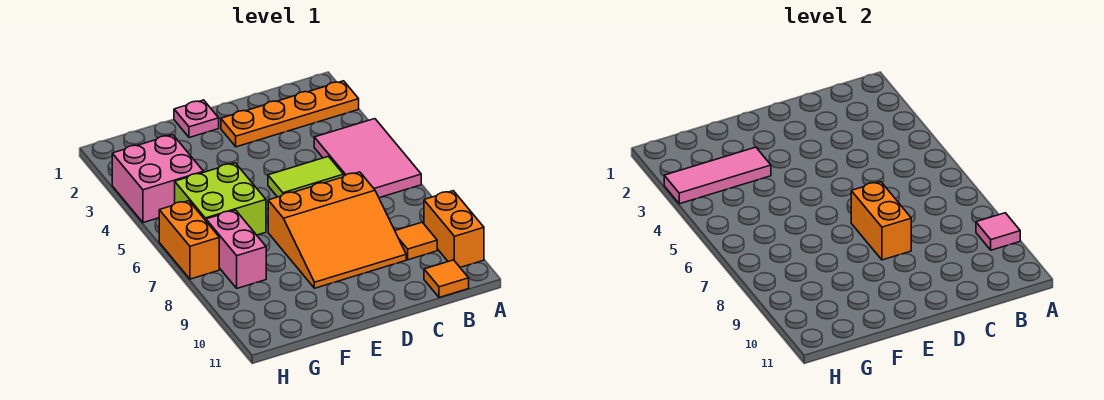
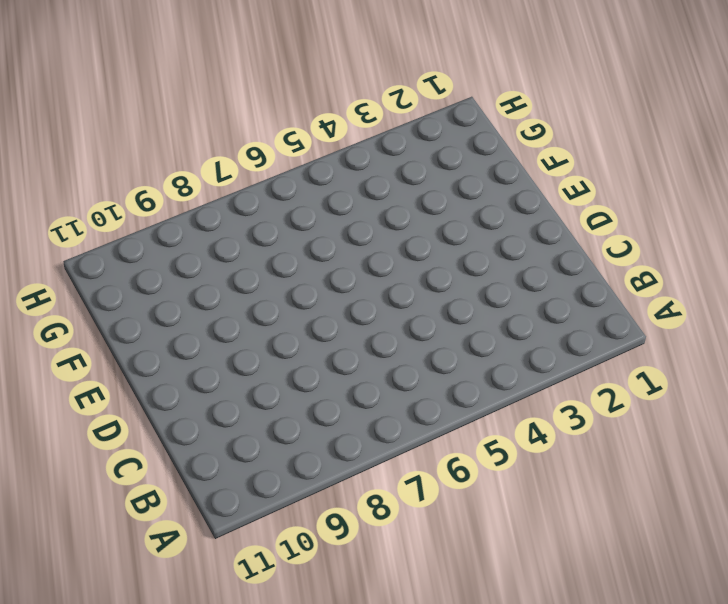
none -> orange 1x4 plate [221,81,359,147]
none -> pink 2x3 tile [314,119,421,198]
none -> orange 1x2 brick [424,191,484,267]

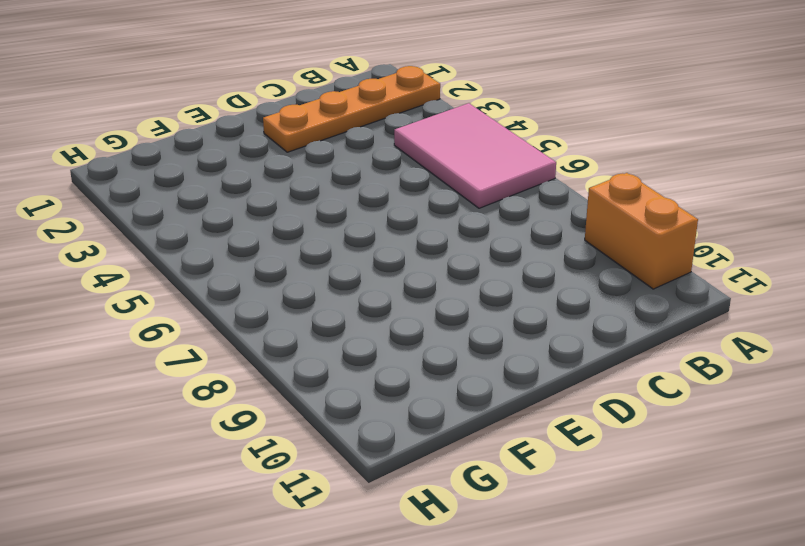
none -> orange 1x1 tile [395,222,437,260]
none -> orange 1x1 tile [424,260,469,298]
none -> lime 1x2 tile [268,156,344,197]

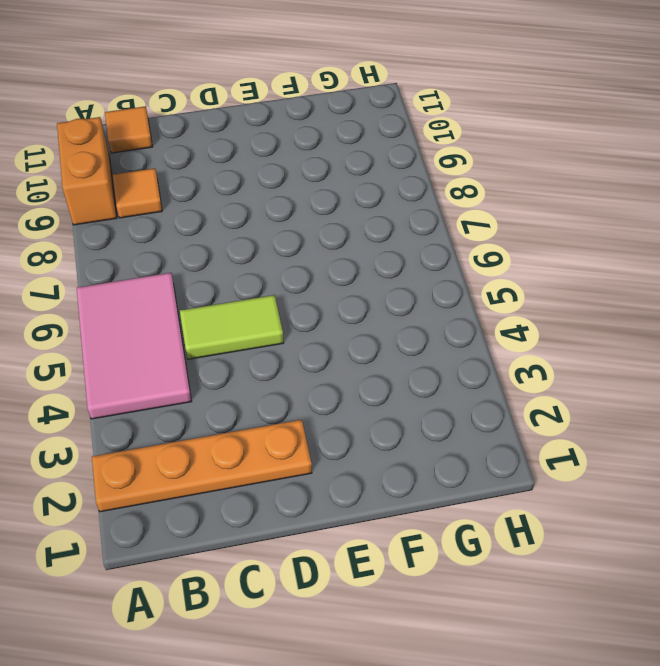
none -> orange 3x3 slope [268,172,406,288]
none -> pink 1x1 plate [174,100,219,138]
none -> lime 2x2 brick [175,163,266,235]

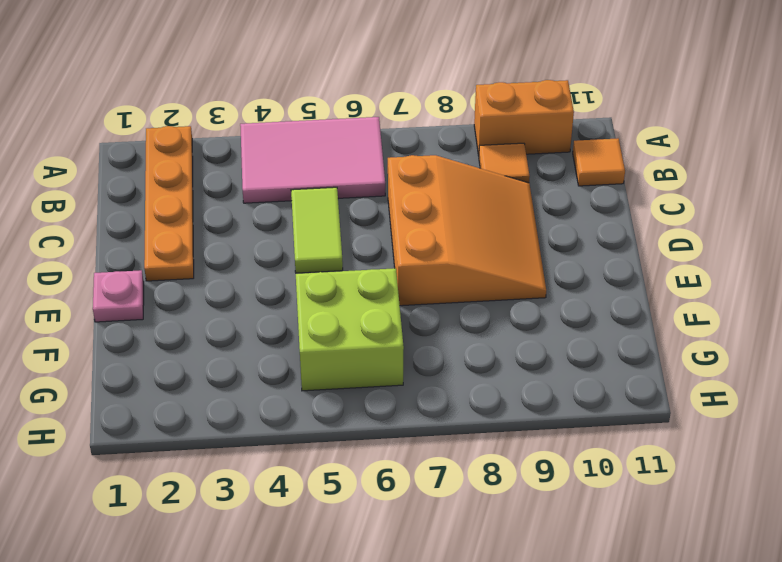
none -> pink 2x2 brick [112,135,204,223]
none -> pink 1x2 brick [206,210,266,288]
none -> orange 1x2 brick [159,201,219,279]

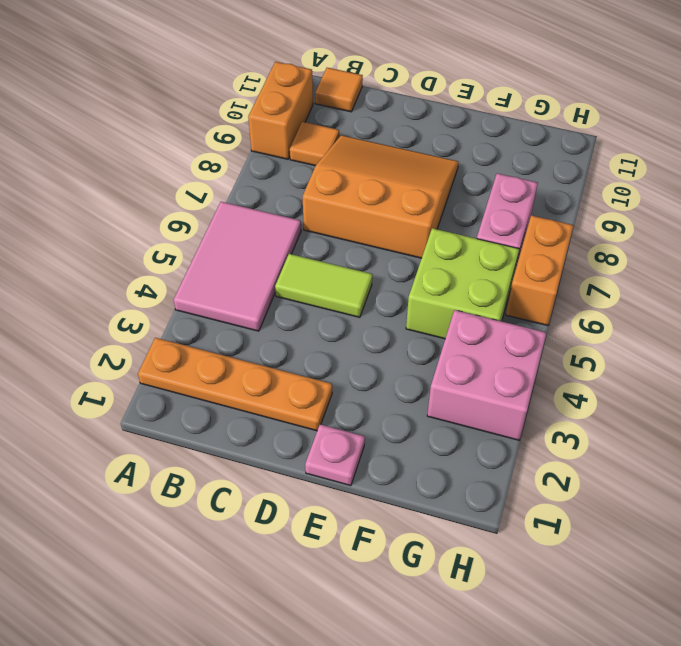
none -> pink 1x1 tile [976,213,1020,250]
none -> orange 1x2 brick [851,182,911,260]
none -> pink 1x3 tile [664,147,771,204]

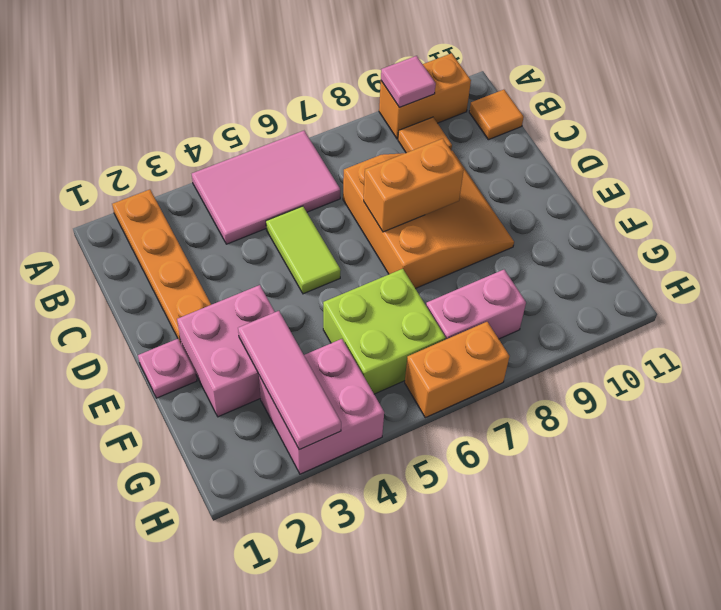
pink 2x2 brick [177,285,275,417] -> none

